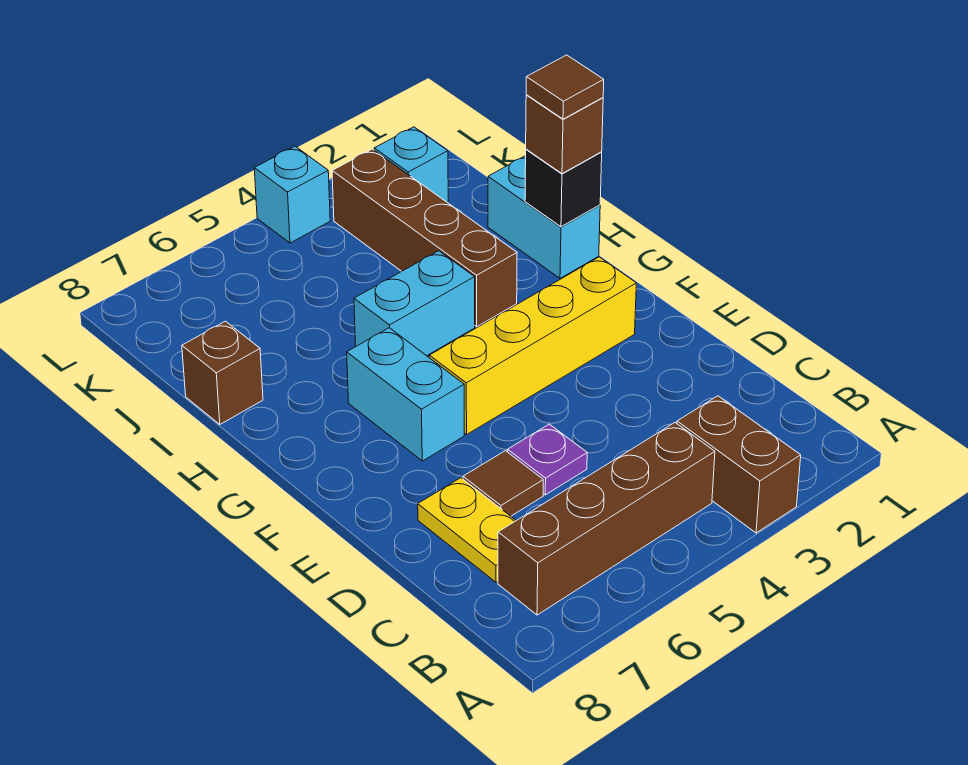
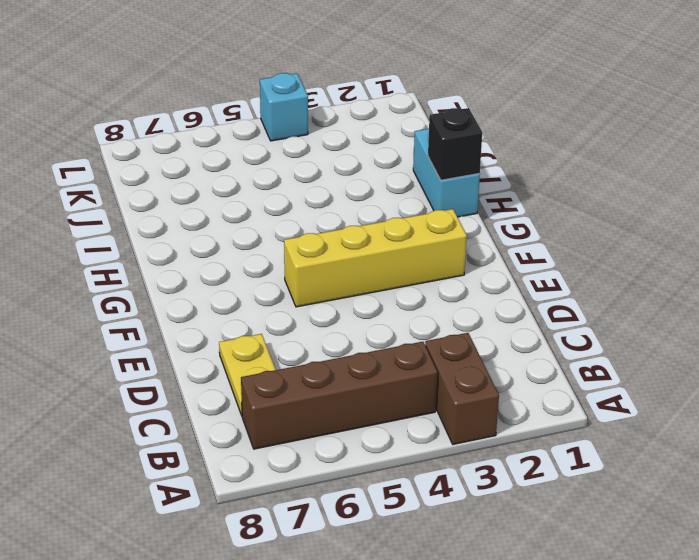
none -> purple 1x1 plate [508,424,587,495]
none -> brown 1x1 tile [463,451,543,516]
none -> cyan 1x2 brick [347,328,464,461]

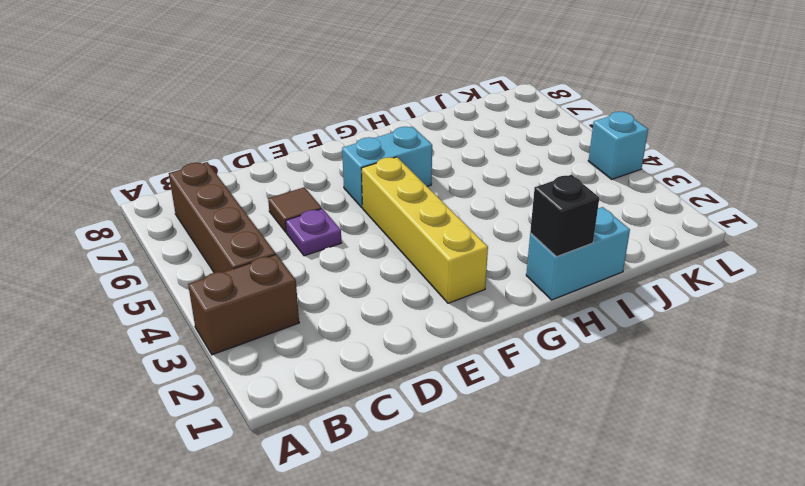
none -> yellow 1x2 plate [418,478,516,582]
none -> brown 1x4 brick [332,149,517,327]
none -> cyan 1x2 brick [354,251,475,356]

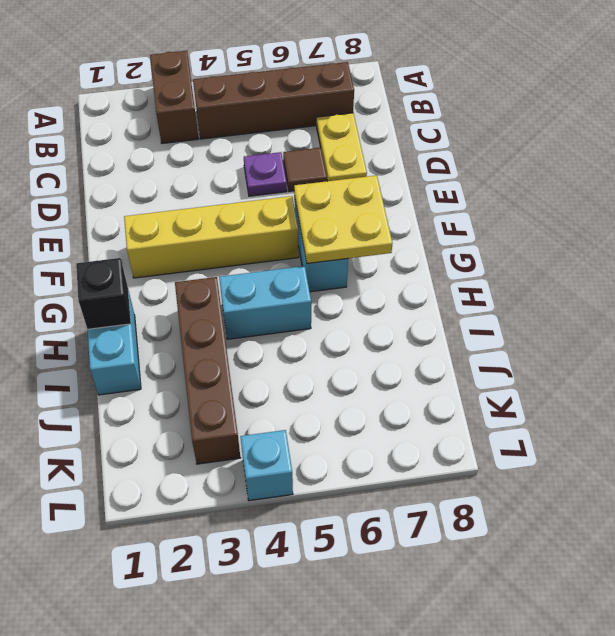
yellow 2x2 plate [294,175,393,264] -> none
none -> brown 1x1 brick [182,321,263,424]
none -> cyan 1x1 brick [374,127,448,202]
none -> brown 1x1 brick [526,95,603,174]

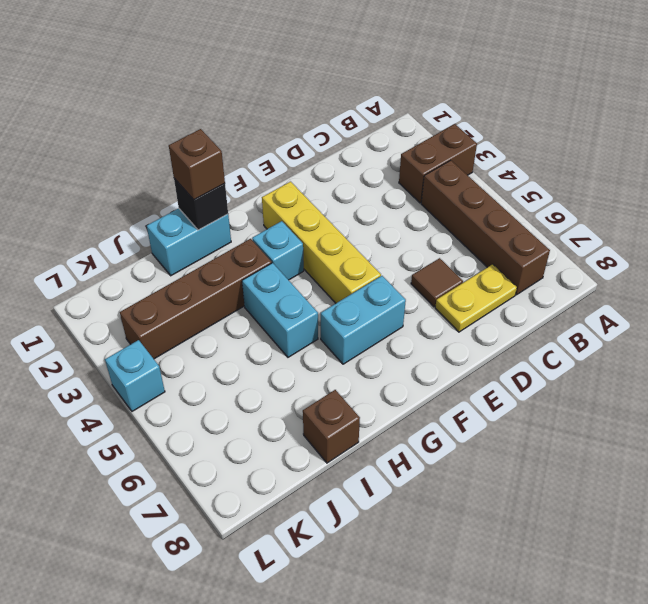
cyan 1x1 brick [252,221,304,280] -> cyan 1x1 brick moved to [374,127,448,202]
none -> purple 1x1 plate [508,424,587,495]
none -> brown 1x1 tile [526,55,604,119]

